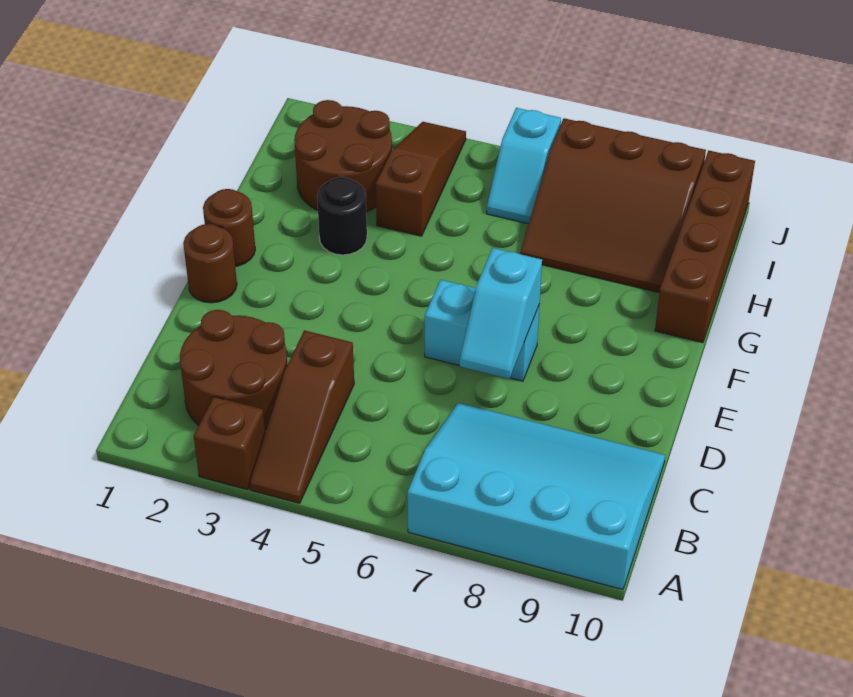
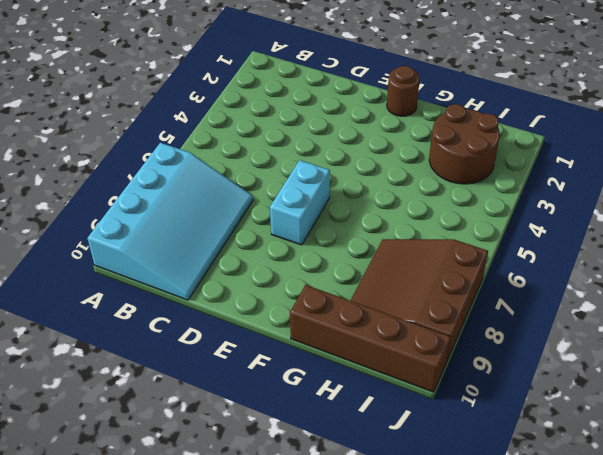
none -> brown 1x1 brick [194,397,265,490]
none -> brown 1x3 slope [250,330,354,503]
none -> brown 2x2 round brick [180,310,287,430]

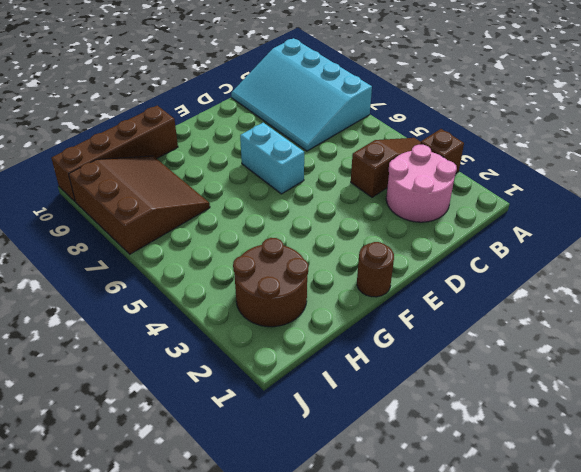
pink 2x2 round brick [386,145,457,222] -> brown 2x2 round brick [180,310,287,430]
none -> brown 1x1 round brick [183,224,237,303]
none -> black 1x1 round brick [317,177,367,255]
none -> brown 1x3 slope [376,122,466,236]

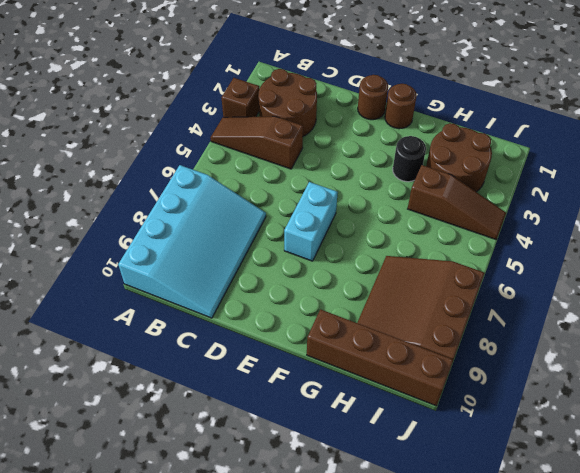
none -> cyan 1x2 slope [487,108,561,224]
none -> cyan 1x2 slope [460,248,542,379]

